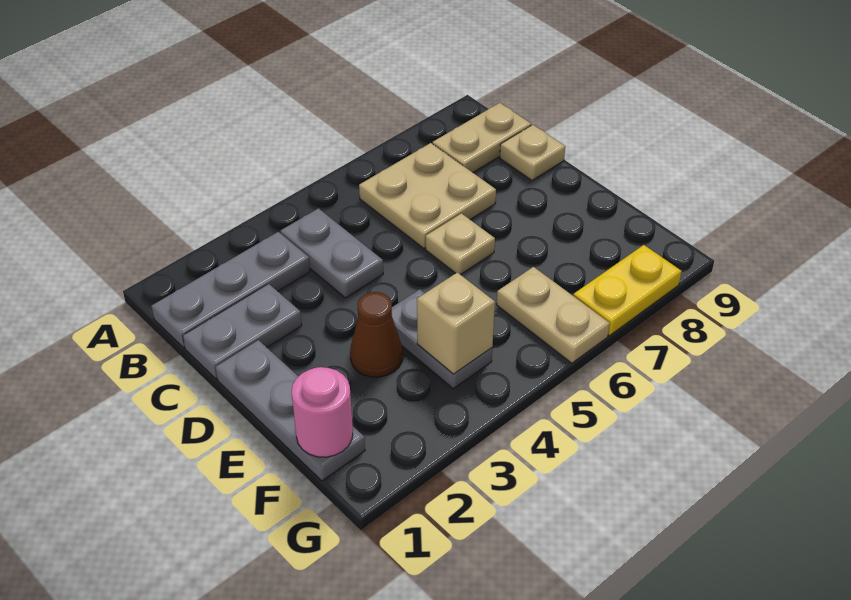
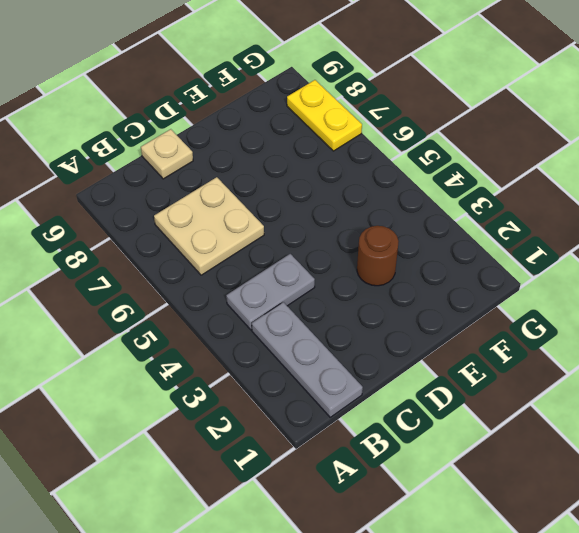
brown 1x1 round brick [357,226,399,286] -> brown 1x1 cone [350,292,403,377]
none -> tan 1x2 plate [433,103,531,173]
none -> grey 1x2 plate [183,284,302,379]
none -> grey 1x3 plate [215,340,365,481]

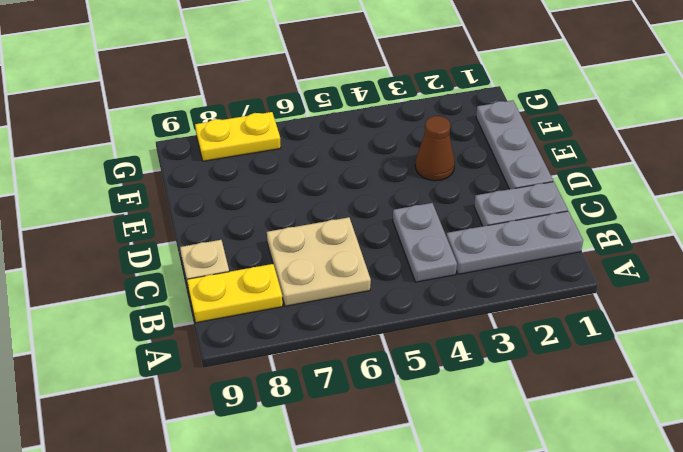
yellow 1x2 plate [187,264,283,323] -> tan 1x2 plate [433,103,531,173]
none -> tan 1x1 plate [426,213,495,275]
none -> grey 1x2 plate [392,289,492,389]
none -> tan 1x2 plate [497,267,610,363]

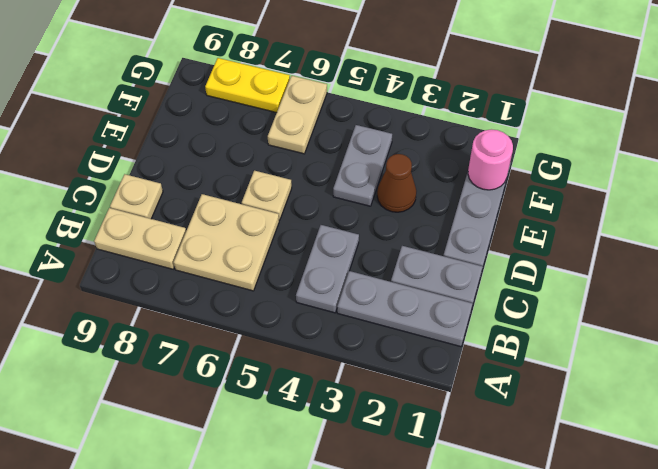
none -> tan 1x1 brick [417,272,495,374]

